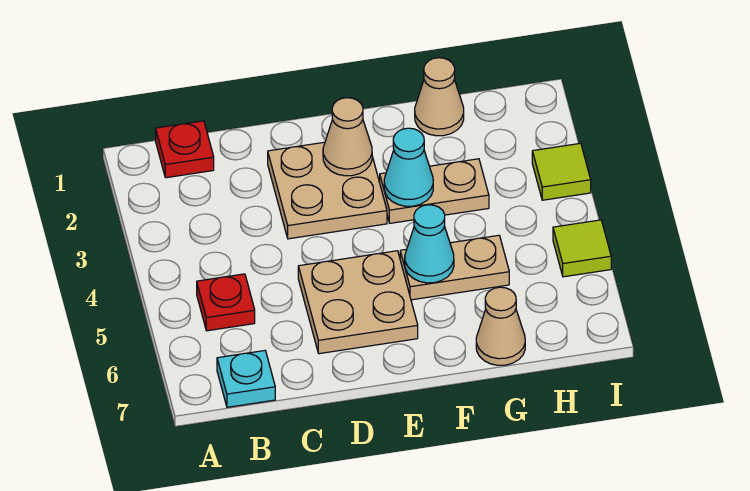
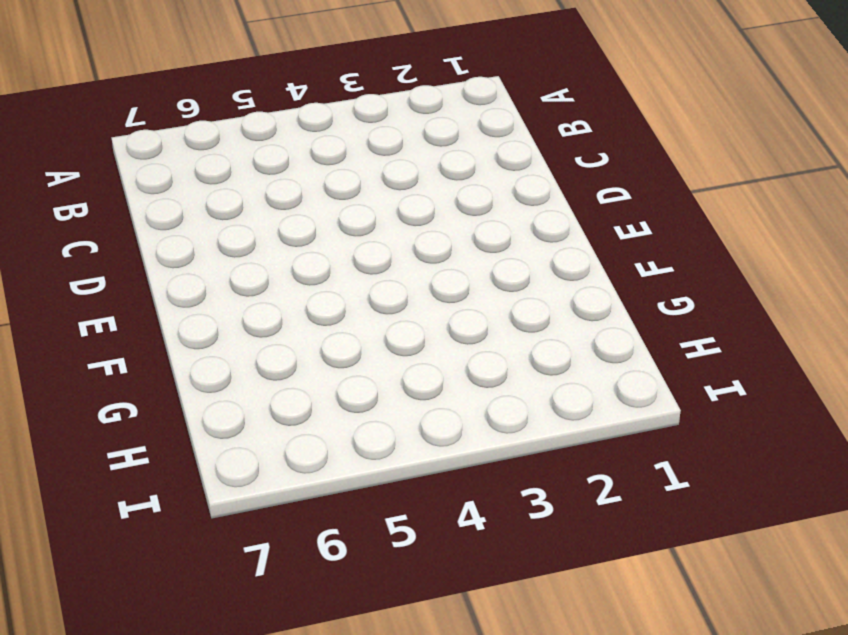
none -> red 1x1 plate [156,121,214,178]
none -> red 1x1 plate [197,274,255,331]
none -> cyan 1x1 plate [217,351,275,407]

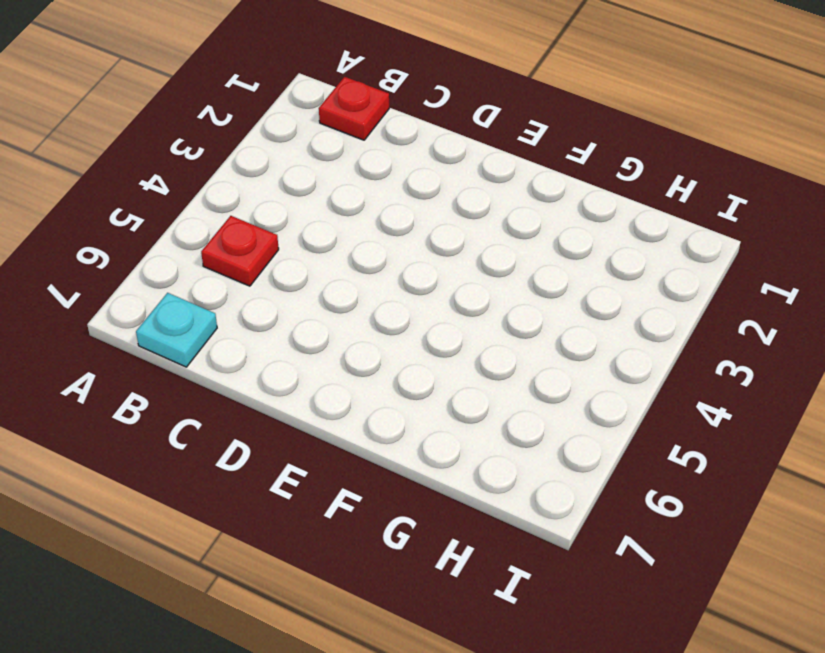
none -> tan 2x2 plate [268,142,387,239]
none -> tan 2x2 plate [298,251,418,354]
none -> tan 1x2 plate [380,159,489,223]

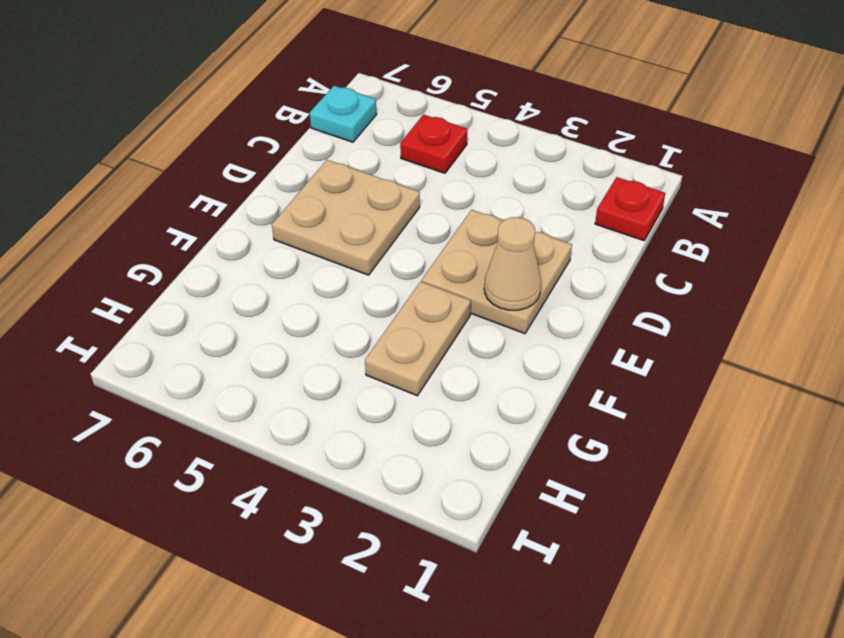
none -> tan 1x2 plate [400,235,509,300]
none -> tan 1x1 cone [415,58,464,136]
none -> tan 1x1 cone [476,287,525,365]

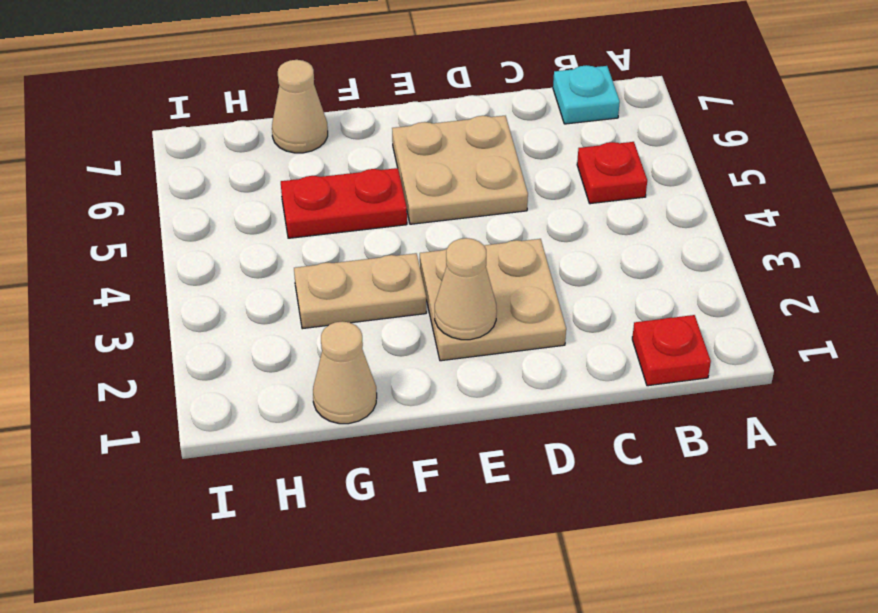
red 1x2 plate [281,168,407,238] -> tan 1x2 plate [400,235,509,300]
none -> lime 1x1 tile [532,143,591,200]
none -> lime 1x1 tile [553,220,611,277]
none -> cyan 1x1 cone [384,128,433,206]

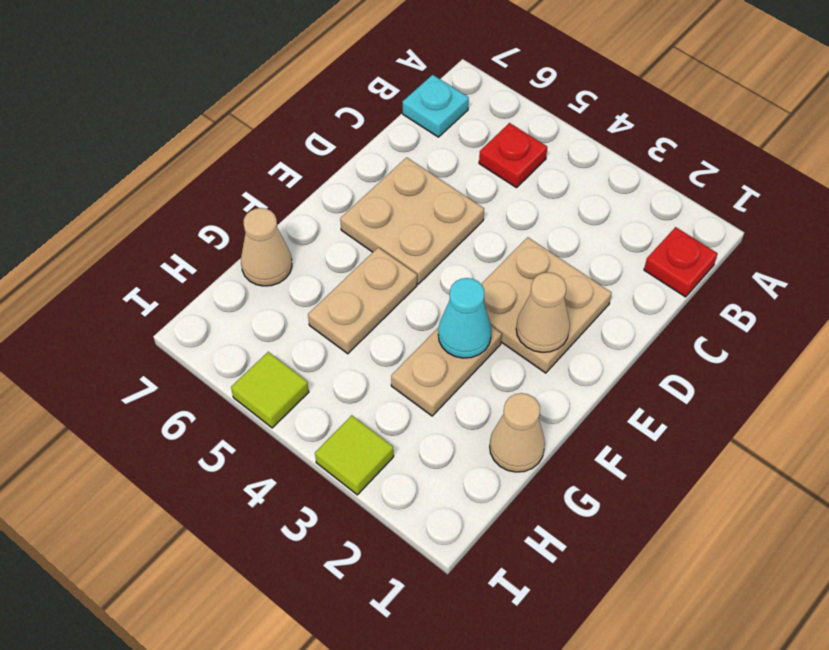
none -> cyan 1x1 cone [405,205,454,283]

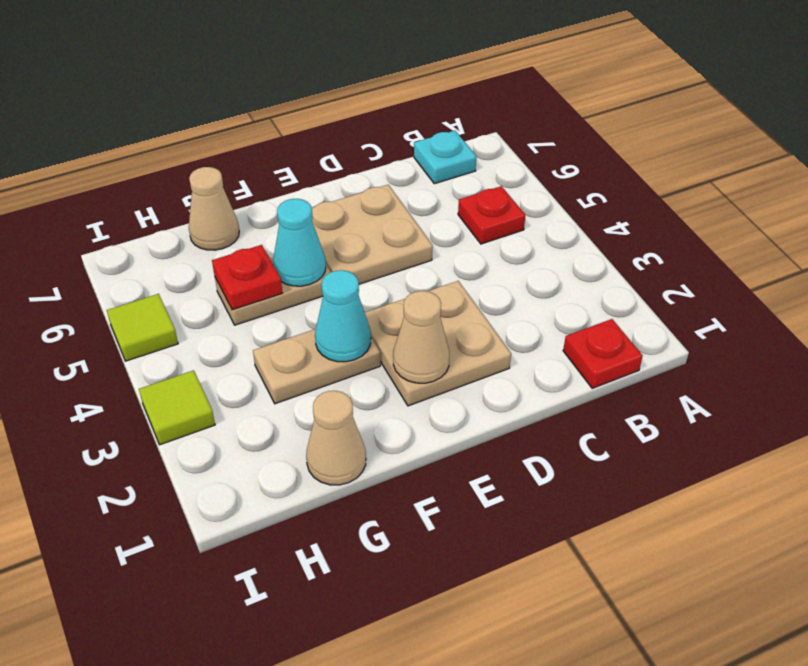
red 1x1 plate [212,245,282,310] -> none

